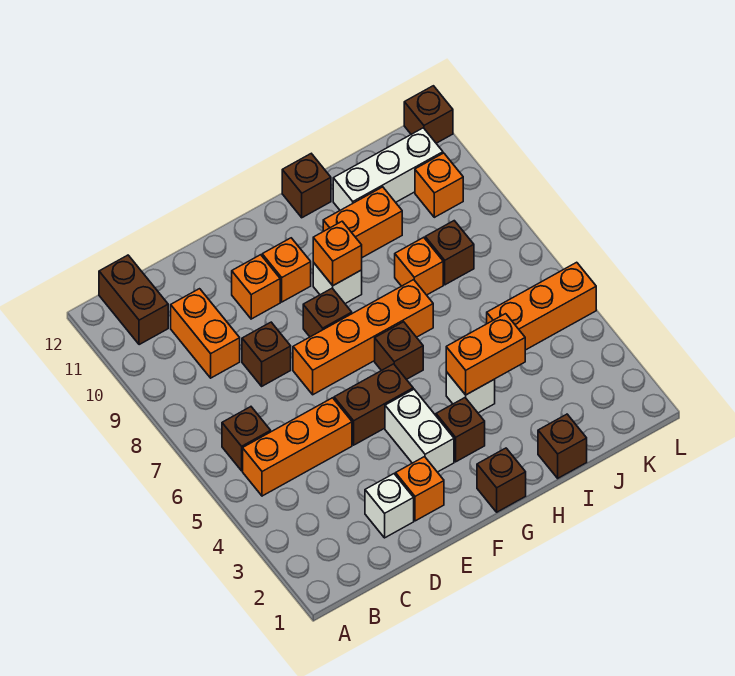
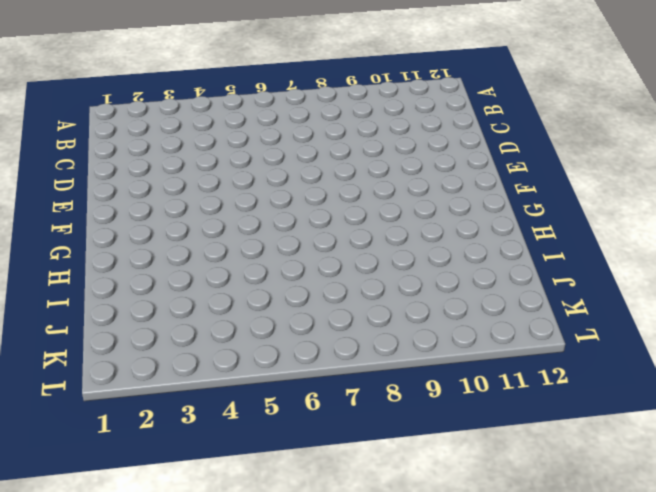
none -> orange 1x3 brick [243,398,352,496]
none -> brown 1x1 brick [222,407,271,471]
none -> brown 1x2 brick [99,255,168,345]

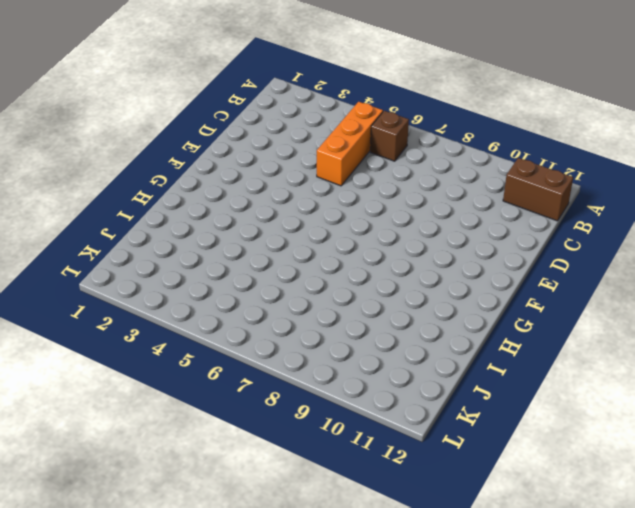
none -> orange 1x2 brick [171,289,240,378]
none -> white 1x1 brick [365,474,414,538]
none -> brown 1x1 brick [242,322,291,386]

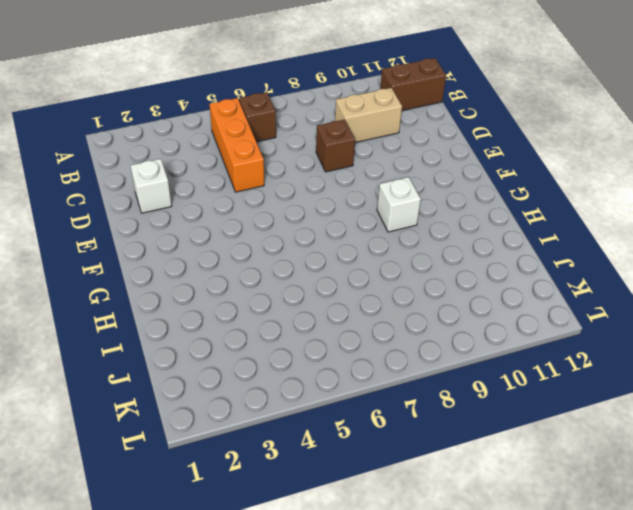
tan 1x2 brick [335,88,402,143] -> orange 1x2 brick [171,289,240,378]
none -> orange 1x1 brick [396,457,444,521]
none -> brown 1x2 brick [334,364,413,445]
none -> orange 1x4 brick [293,280,433,395]

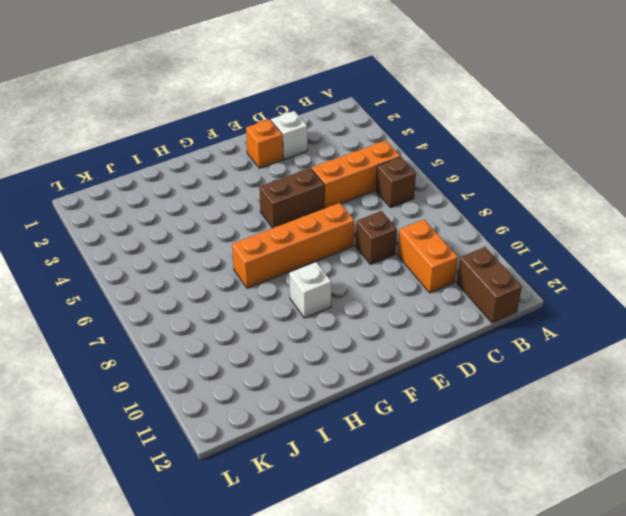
none -> orange 1x1 brick [232,255,280,319]
none -> white 1x2 brick [385,389,454,472]
none -> brown 1x1 brick [303,288,352,337]

